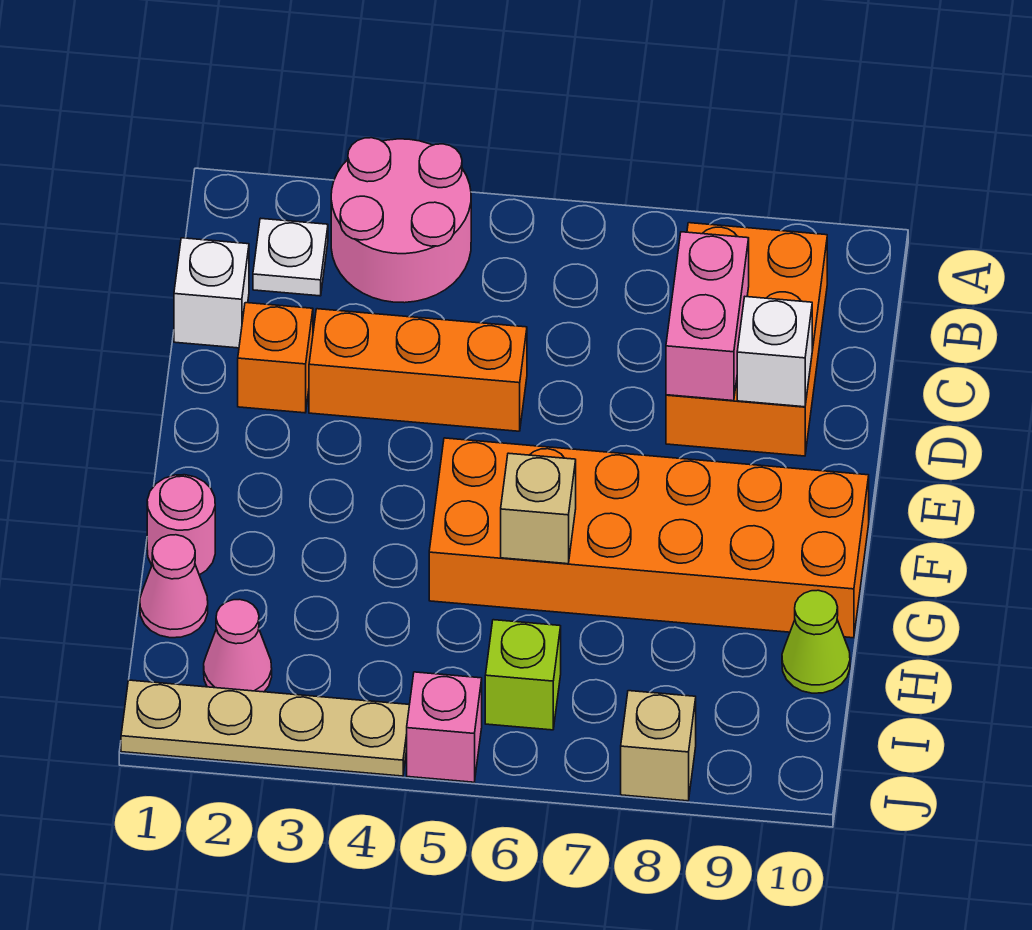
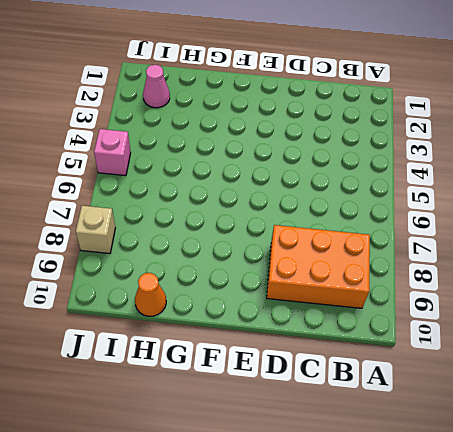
orange 1x1 cone [135,273,166,316] -> lime 1x1 cone [782,590,850,693]
none -> pink 2x2 round brick [331,138,471,303]
none -> white 1x1 plate [253,218,328,296]
none -> white 1x1 brick [174,238,249,348]

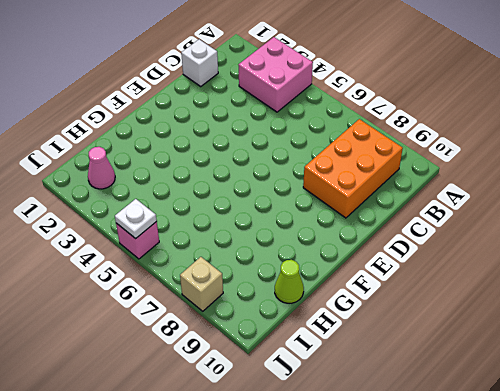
pink 2x2 brick [239,37,313,112] -> pink 2x2 round brick [331,138,471,303]
white 1x1 plate [115,199,157,239] -> white 1x1 plate moved to [253,218,328,296]
none -> orange 1x1 brick [238,303,313,413]
none -> orange 1x3 brick [309,309,527,431]
none -> orange 2x6 brick [429,438,869,638]

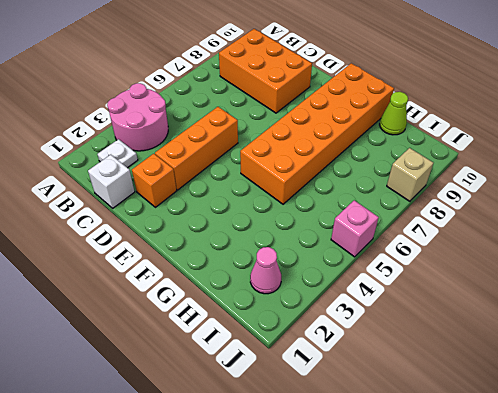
none -> pink 1x1 round brick [147,475,215,575]
none -> pink 1x1 cone [140,535,208,638]
none -> lime 1x1 brick [485,620,561,730]

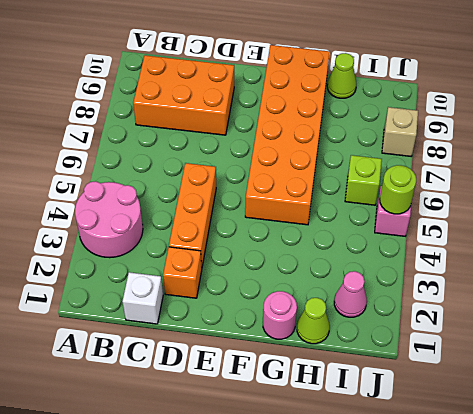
lime 1x1 cone [297,298,330,344] -> pink 1x1 cone [140,535,208,638]
lime 1x1 round brick [380,165,416,214] -> none
none -> white 1x1 plate [253,218,328,296]
none -> tan 1x4 plate [121,680,410,776]
none -> pink 1x2 brick [666,232,749,401]

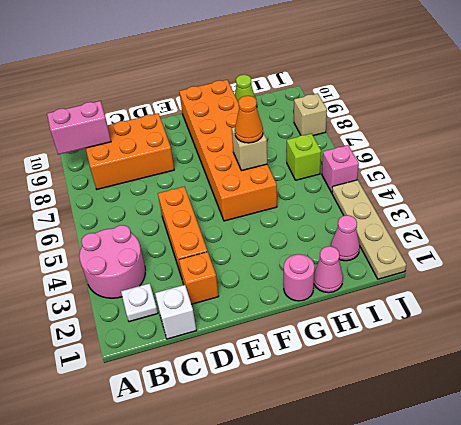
pink 1x2 brick [47,101,111,155] -> pink 1x2 brick moved to [666,232,749,401]
orange 1x1 cone [235,96,263,143] -> none
none -> white 1x1 brick [737,297,812,407]

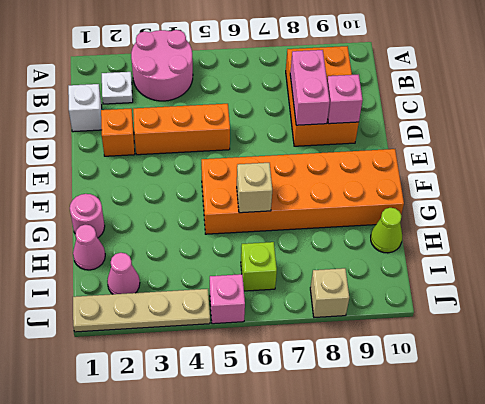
pink 1x1 brick [327,74,363,124] -> white 1x1 brick [737,297,812,407]

